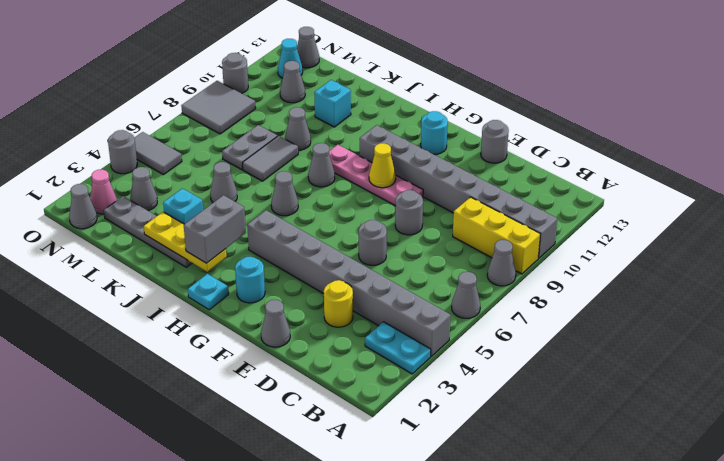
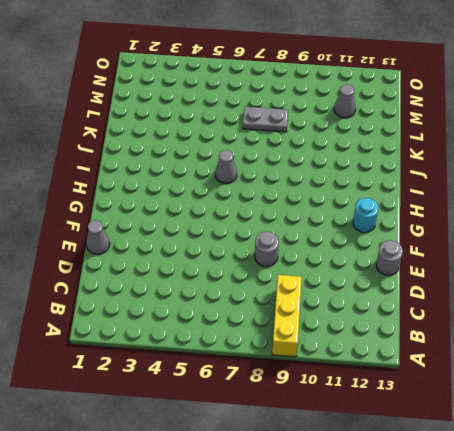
none -> cyan 1x2 plate [365,322,431,374]
none -> grey 1x8 brick [247,210,451,356]
none -> grey 1x1 cone [452,272,480,318]
none -> grey 1x1 cone [487,240,516,286]

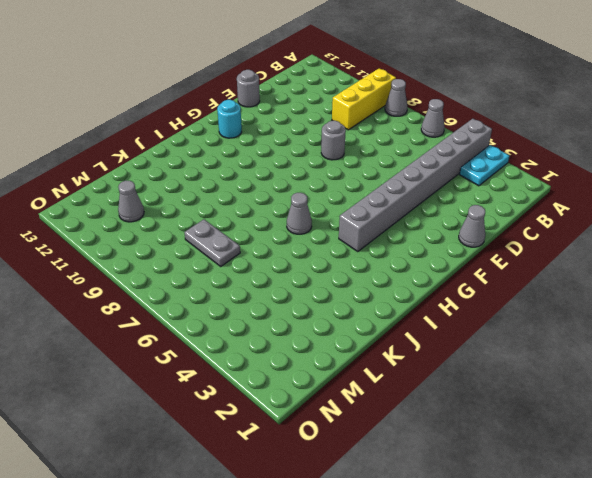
none -> grey 1x8 brick [360,125,557,258]
none -> yellow 1x1 round brick [324,280,353,327]
none -> grey 1x1 round brick [359,220,387,265]
none -> pink 1x4 plate [329,145,423,206]

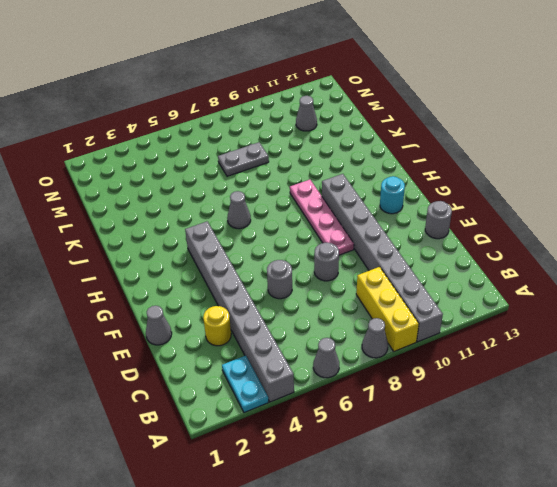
none -> cyan 1x1 round brick [235,257,265,303]
none -> cyan 1x1 plate [188,274,229,310]
none -> grey 1x1 cone [308,143,335,187]
none -> grey 1x4 plate [104,196,192,267]

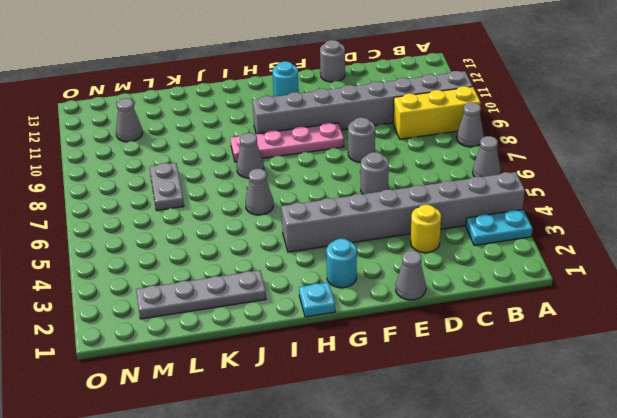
none -> cyan 1x1 brick [163,188,203,224]
none -> grey 1x1 cone [210,162,237,203]
none -> grey 1x2 tile [243,136,298,181]
none -> grey 1x1 cone [285,107,311,150]

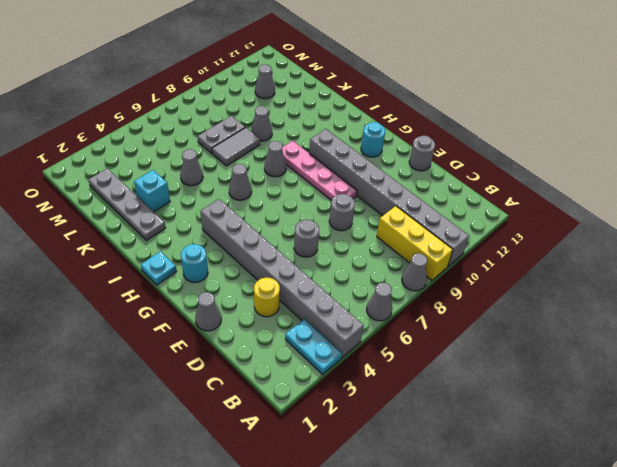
none -> cyan 1x1 brick [314,80,351,127]
none -> grey 1x1 cone [130,167,157,211]
none -> grey 1x1 cone [69,184,97,229]
none -> pink 1x1 cone [90,169,117,214]

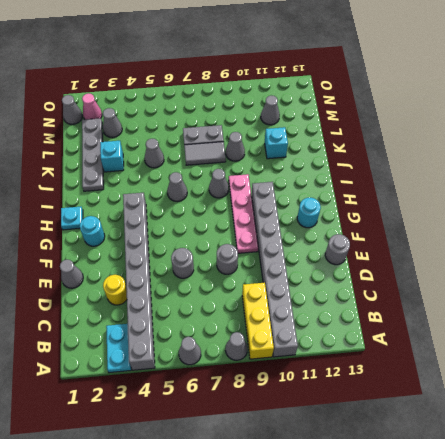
none -> grey 1x2 tile [134,132,182,175]
none -> grey 2x2 tile [181,81,256,134]
none -> cyan 1x1 cone [278,39,303,78]
none -> grey 1x1 cone [297,27,319,68]

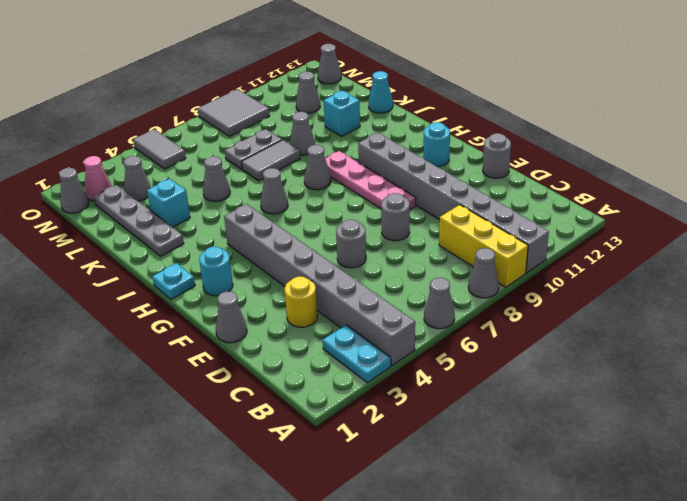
cyan 1x1 cone [369,71,393,113] -> cyan 1x1 cone moved to [278,39,303,78]
none -> grey 1x1 round brick [108,130,137,174]
none -> grey 1x1 round brick [222,53,248,93]
none -> yellow 1x1 cone [369,143,396,188]
none -> yellow 1x3 plate [144,212,226,272]

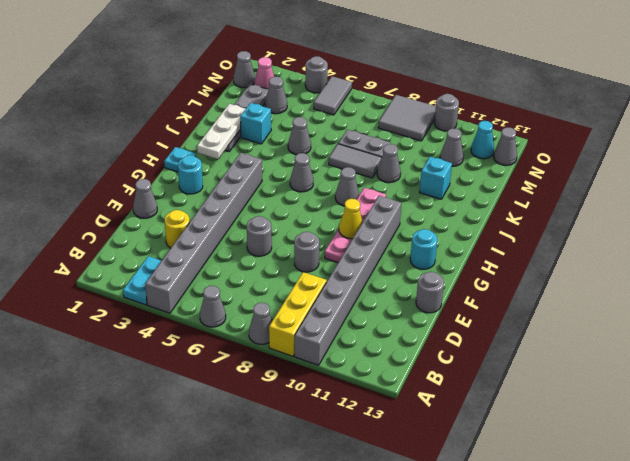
white 1x3 plate [197,104,245,159] -> yellow 1x3 plate [144,212,226,272]
none -> grey 1x2 brick [184,195,246,263]

